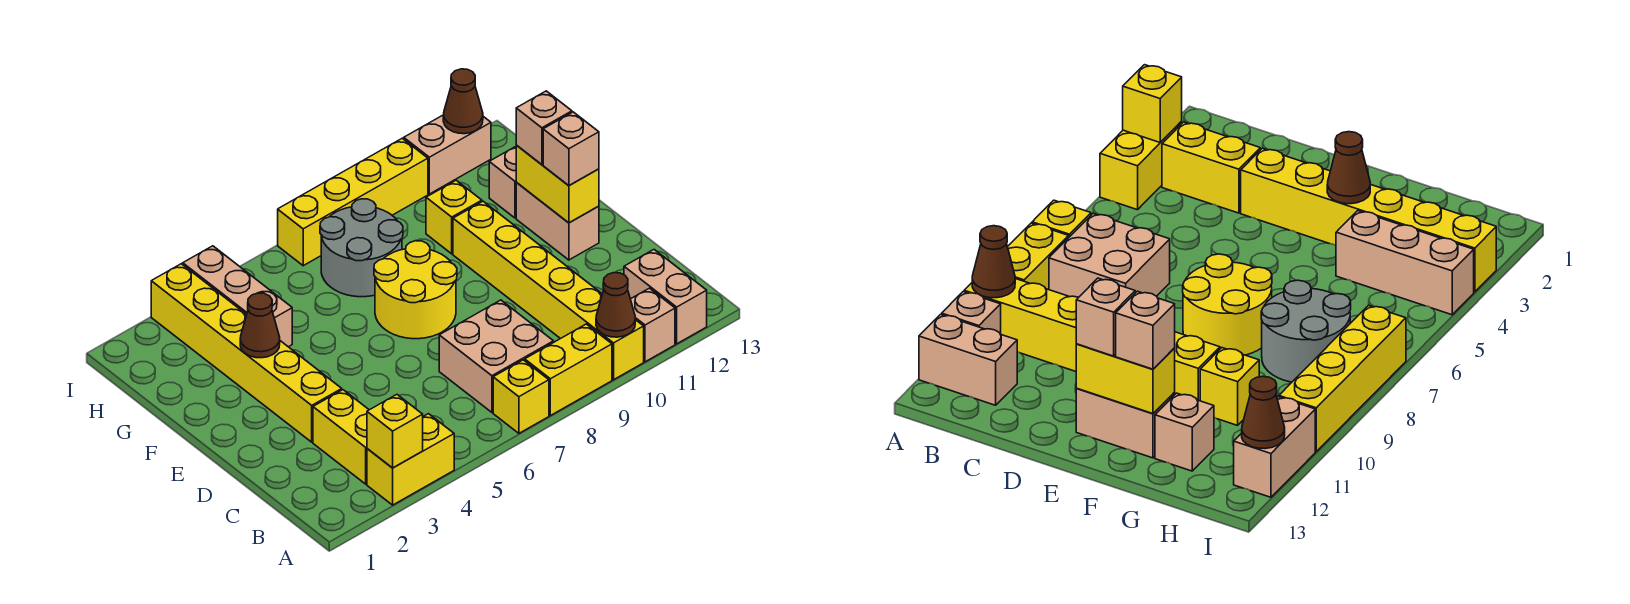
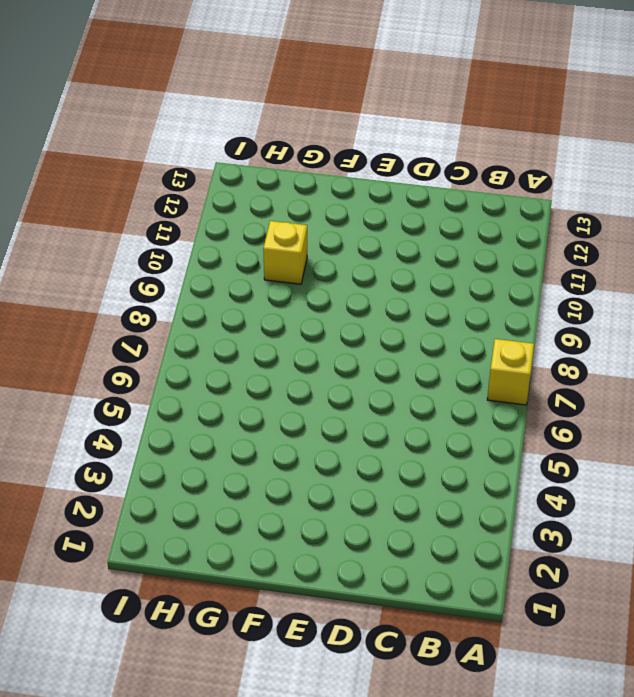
none -> yellow 1x2 brick [367,414,454,505]
none -> yellow 1x2 brick [525,324,612,416]
none -> yellow 1x6 brick [453,201,644,380]

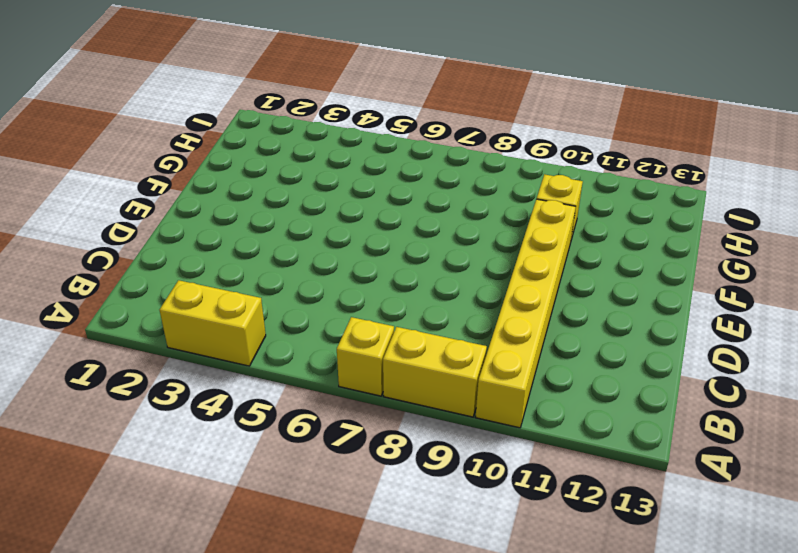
none -> tan 1x1 brick [631,288,675,362]
none -> tan 1x2 brick [624,250,707,344]
none -> yellow 1x2 brick [313,390,369,484]

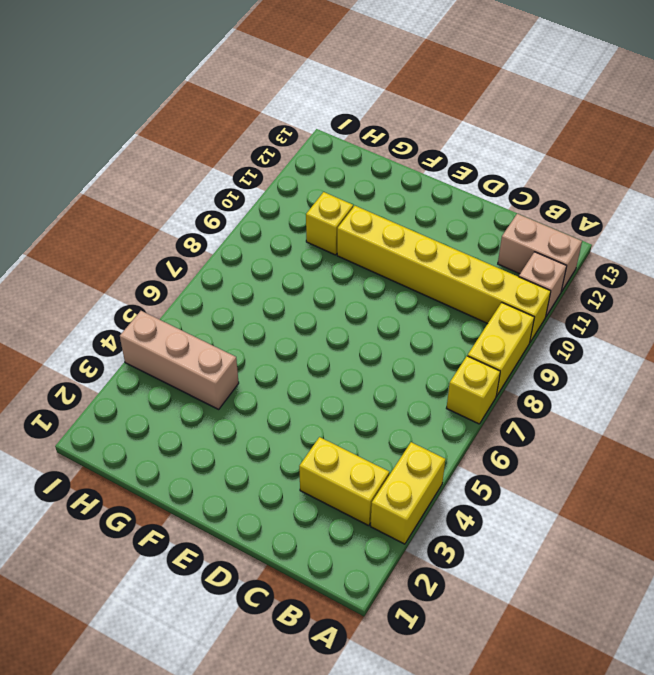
none -> tan 2x2 brick [439,300,554,412]
none -> yellow 1x6 brick [151,264,342,442]
none -> yellow 2x2 round brick [374,241,457,339]

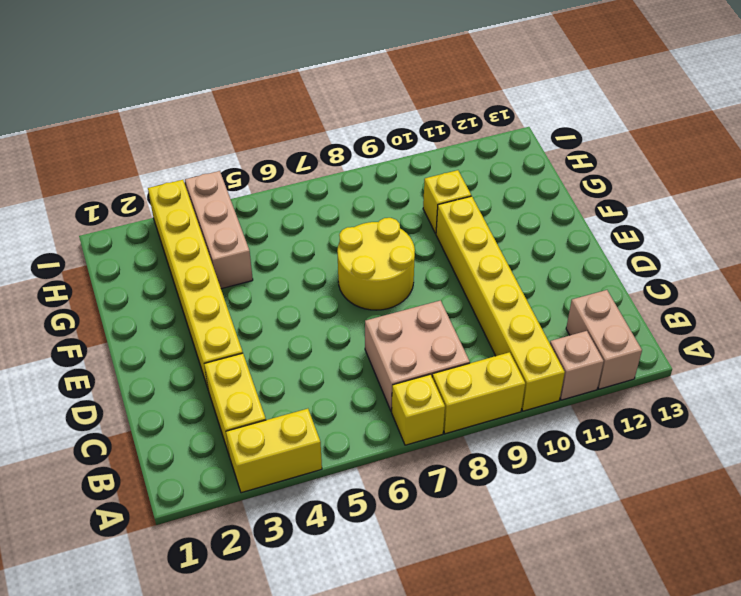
none -> tan 1x2 brick [516,182,599,260]
none -> grey 2x2 round brick [320,199,403,297]
none -> tan 1x1 brick [489,147,516,218]

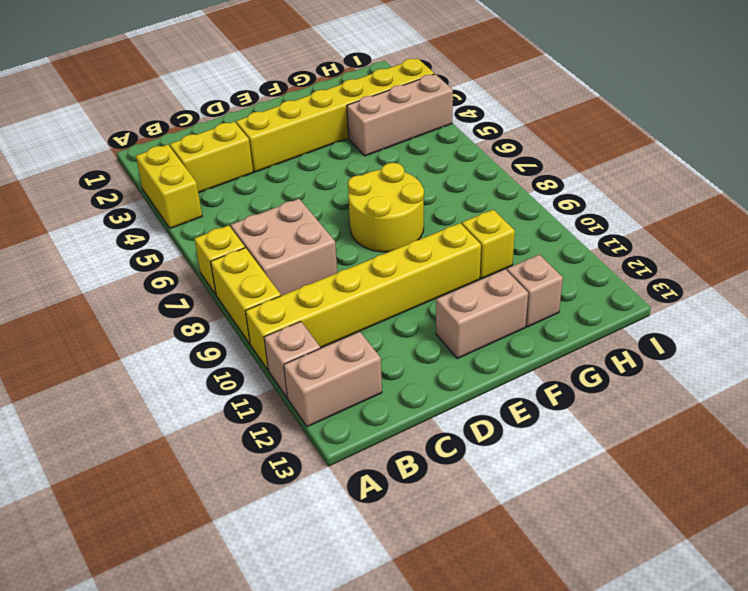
none -> grey 2x2 round brick [320,199,403,297]
none -> yellow 1x4 brick [278,138,428,266]
none -> tan 1x2 brick [404,115,491,194]

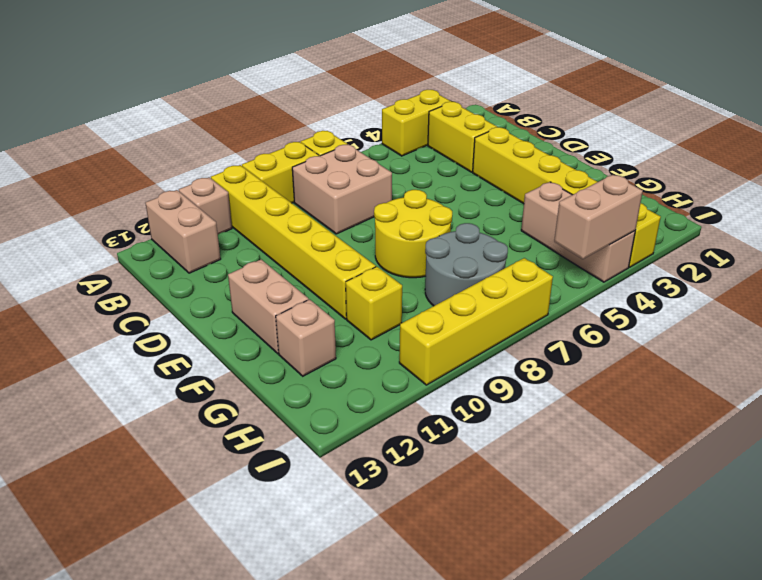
tan 1x2 brick [554,175,643,259] -> tan 1x2 brick moved to [404,115,491,194]
none -> yellow 1x1 brick [367,395,423,468]
none -> brown 1x1 cone [596,273,635,337]
none -> yellow 1x2 brick [516,145,599,223]

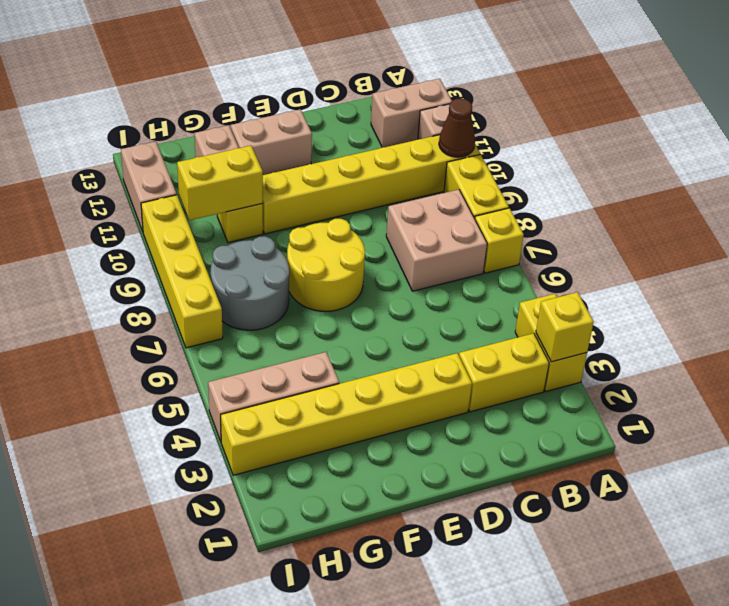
yellow 1x2 brick [177,146,263,220] -> yellow 1x2 brick moved to [516,145,599,223]
none -> brown 1x1 cone [240,293,280,358]
none -> brown 1x1 cone [443,69,483,134]
none -> tan 1x1 brick [543,112,599,186]

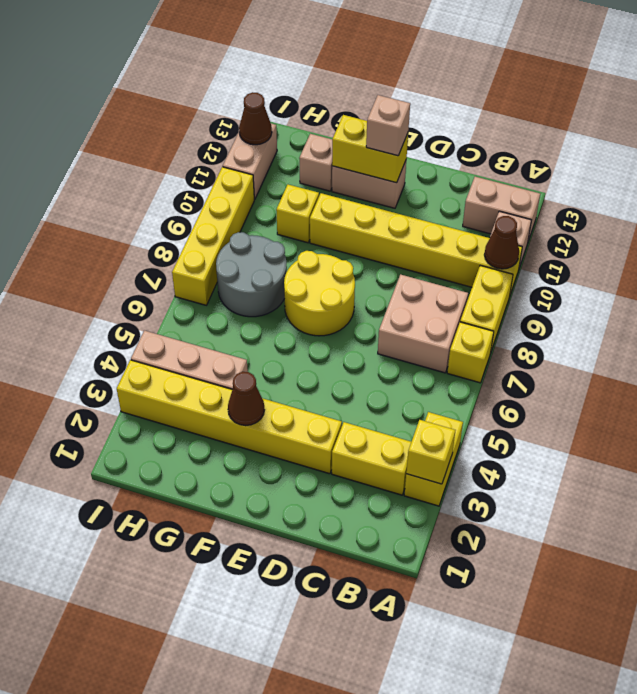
none -> tan 1x1 brick [516,91,572,164]

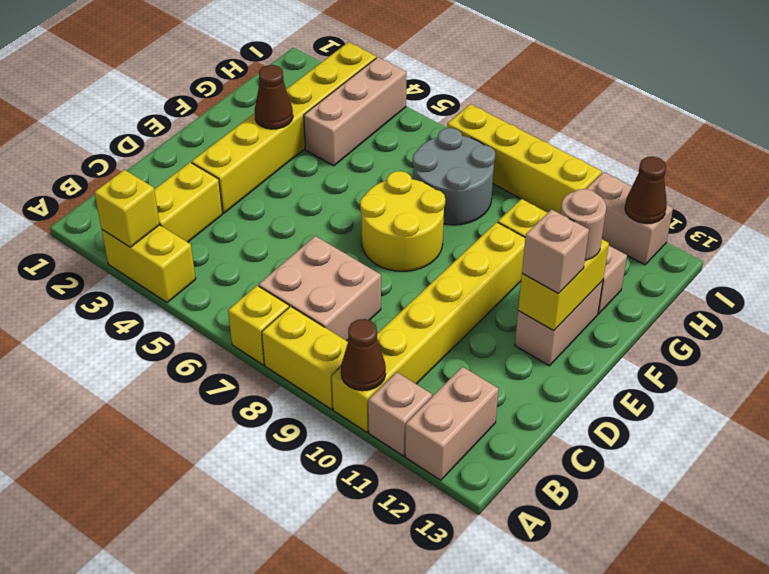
tan 1x1 round brick [561,189,607,260] -> tan 1x1 brick [516,91,572,164]

